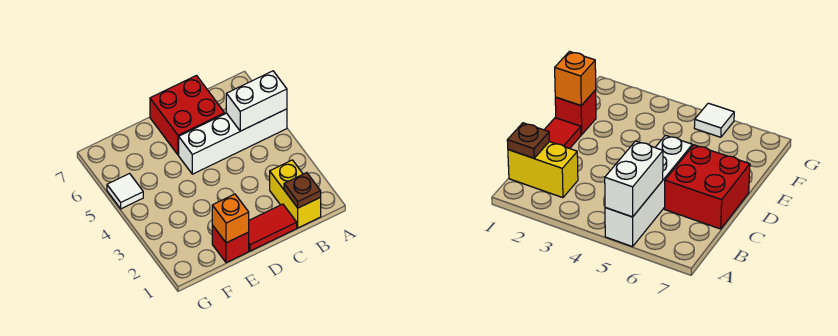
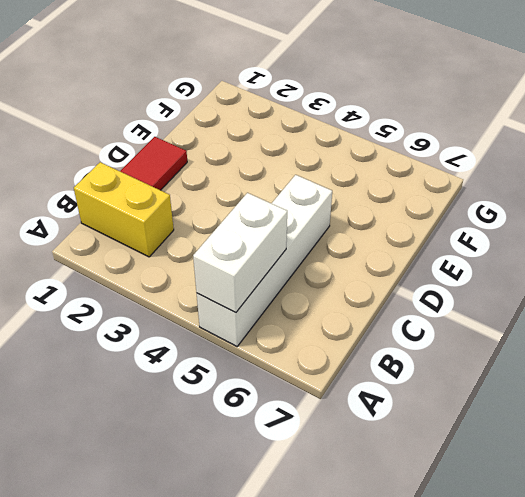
none -> red 2x2 brick [150,76,225,155]
none -> red 1x1 brick [212,225,249,263]

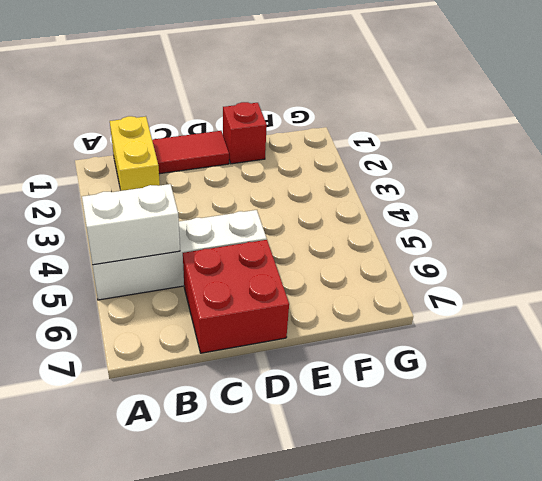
none -> white 1x1 tile [107,174,143,209]
none -> brown 1x1 plate [284,173,321,208]

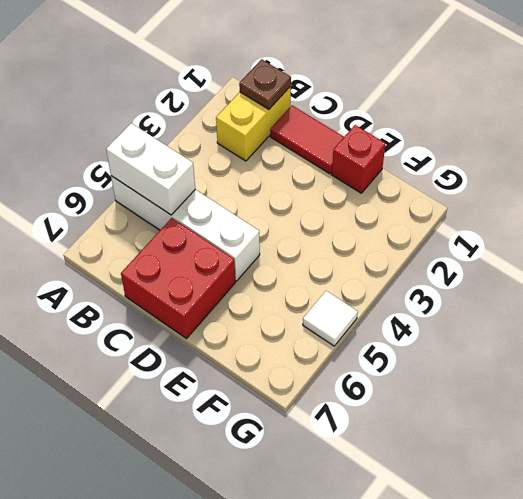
none -> orange 1x1 brick [212,194,249,243]

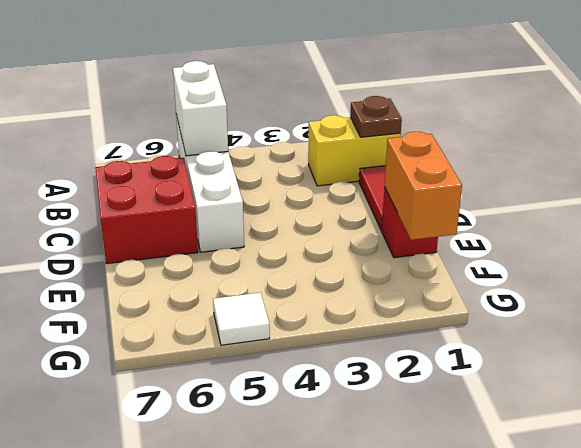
orange 1x2 brick [385,132,462,240] -> orange 1x1 brick [212,194,249,243]

